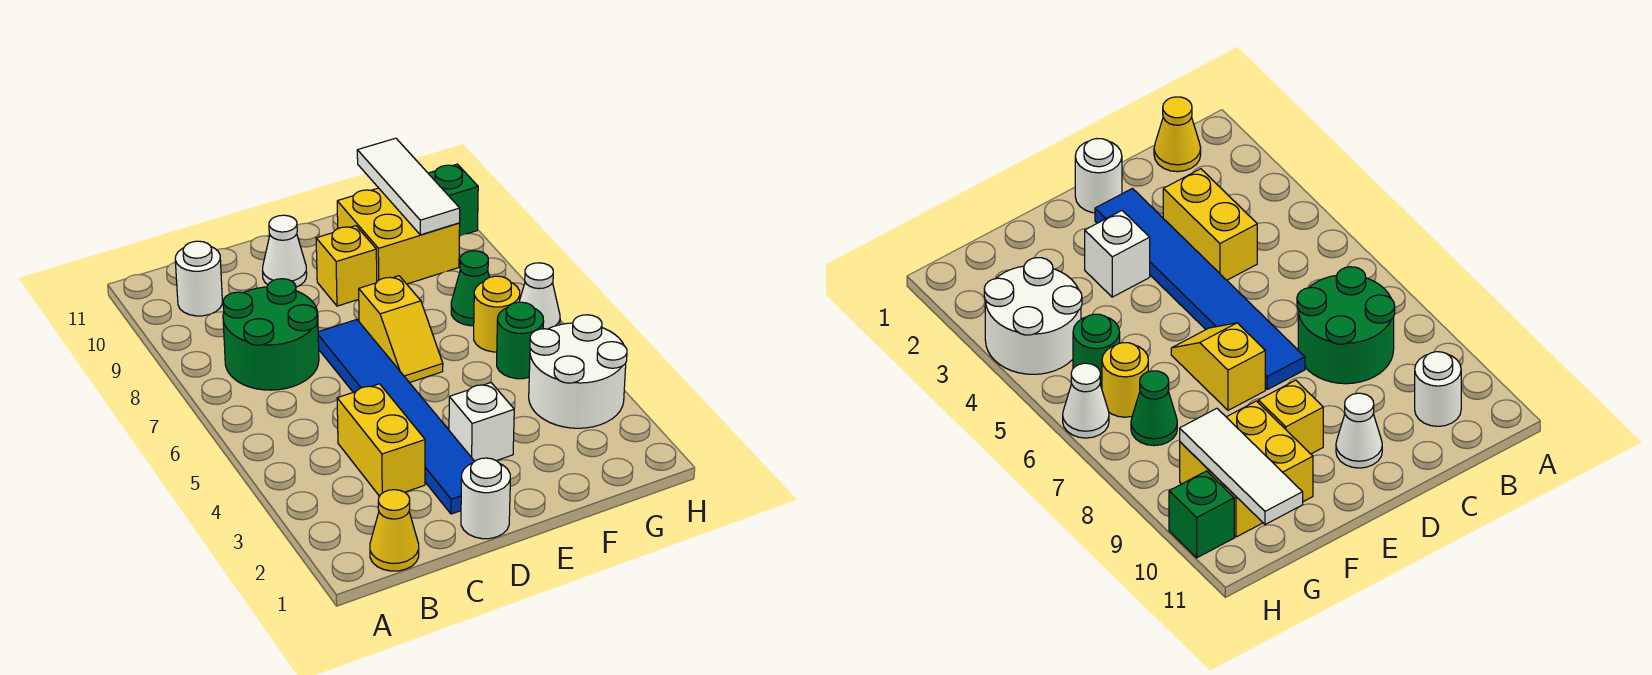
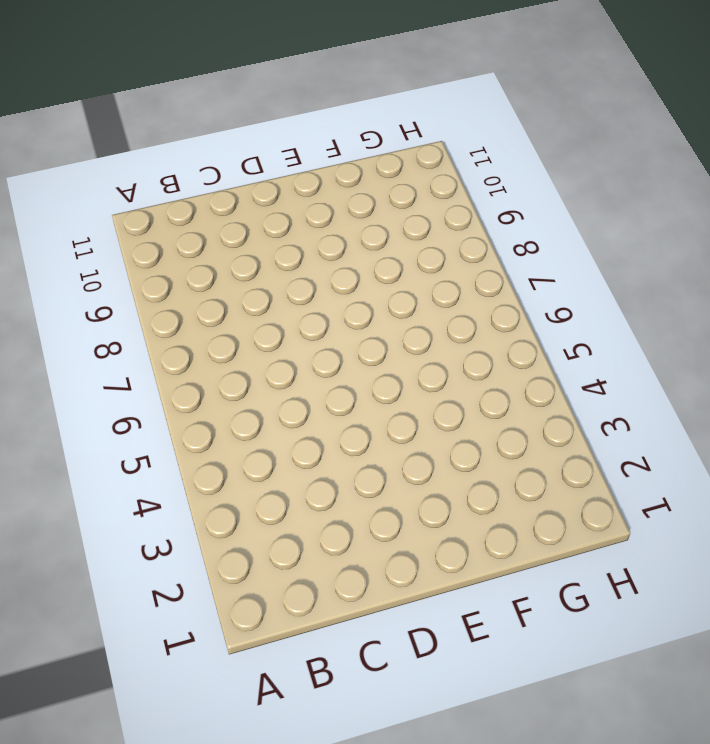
none -> yellow 1x1 cone [370,490,419,571]
none -> green 2x2 round brick [223,279,319,390]
none -> white 1x1 round brick [175,241,222,316]

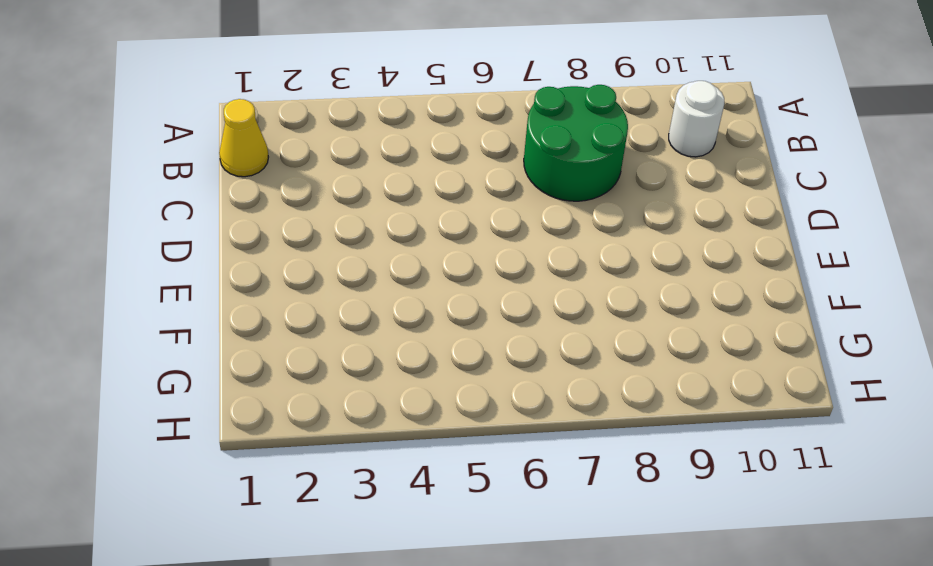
none -> yellow 1x2 brick [337,384,425,496]
none -> white 1x1 round brick [461,458,510,539]
none -> blue 1x6 tile [318,320,475,514]

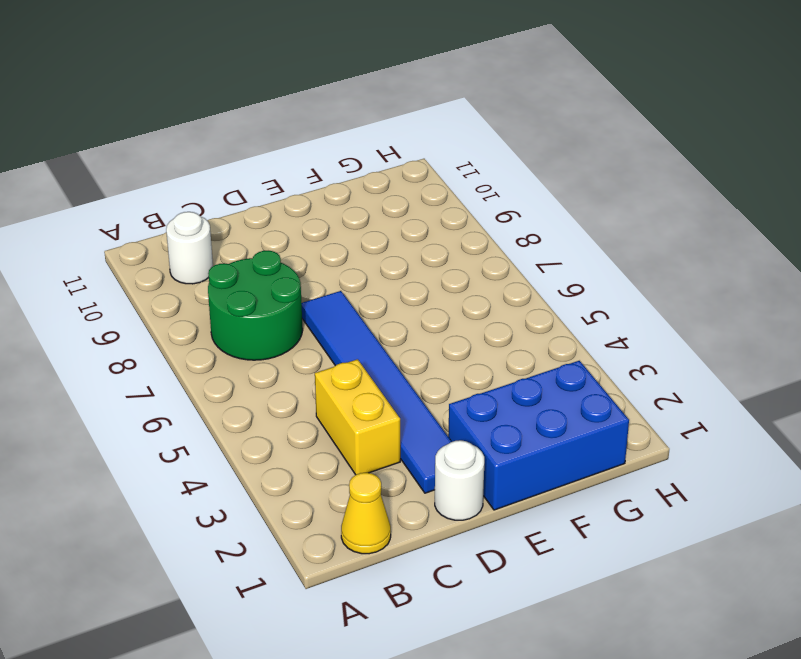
blue 2x3 brick [448,361,629,510] -> none
none -> white 1x1 cone [263,215,307,287]
none -> white 1x1 brick [449,383,514,461]
none -> yellow 1x2 slope [358,276,443,383]

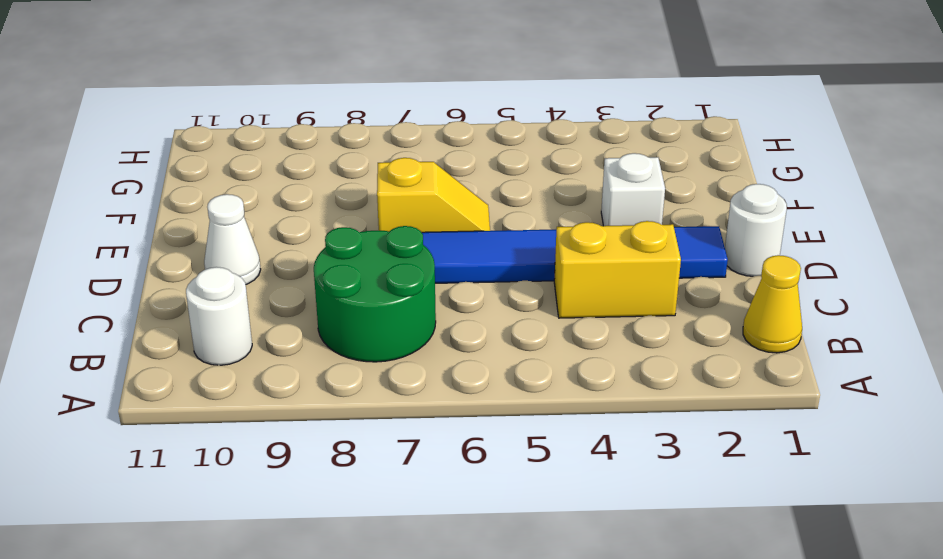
none -> yellow 1x1 brick [316,226,377,306]
none -> yellow 2x2 brick [337,188,460,284]
none -> white 2x2 round brick [529,315,627,428]

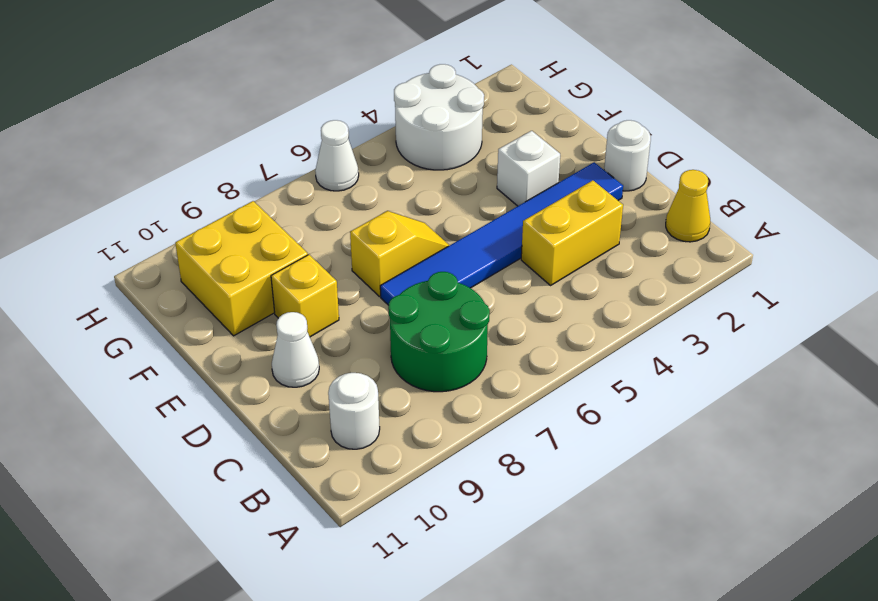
none -> green 1x1 round brick [497,302,544,379]
none -> yellow 1x1 round brick [474,276,520,352]
none -> green 1x1 cone [451,251,489,326]

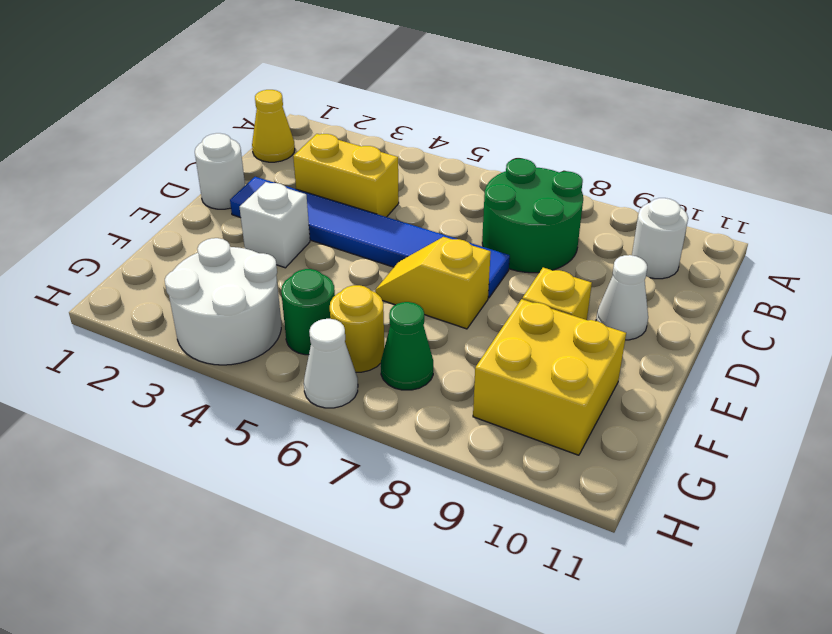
none -> green 1x1 brick [428,164,478,236]
none -> white 1x3 tile [357,138,460,235]

